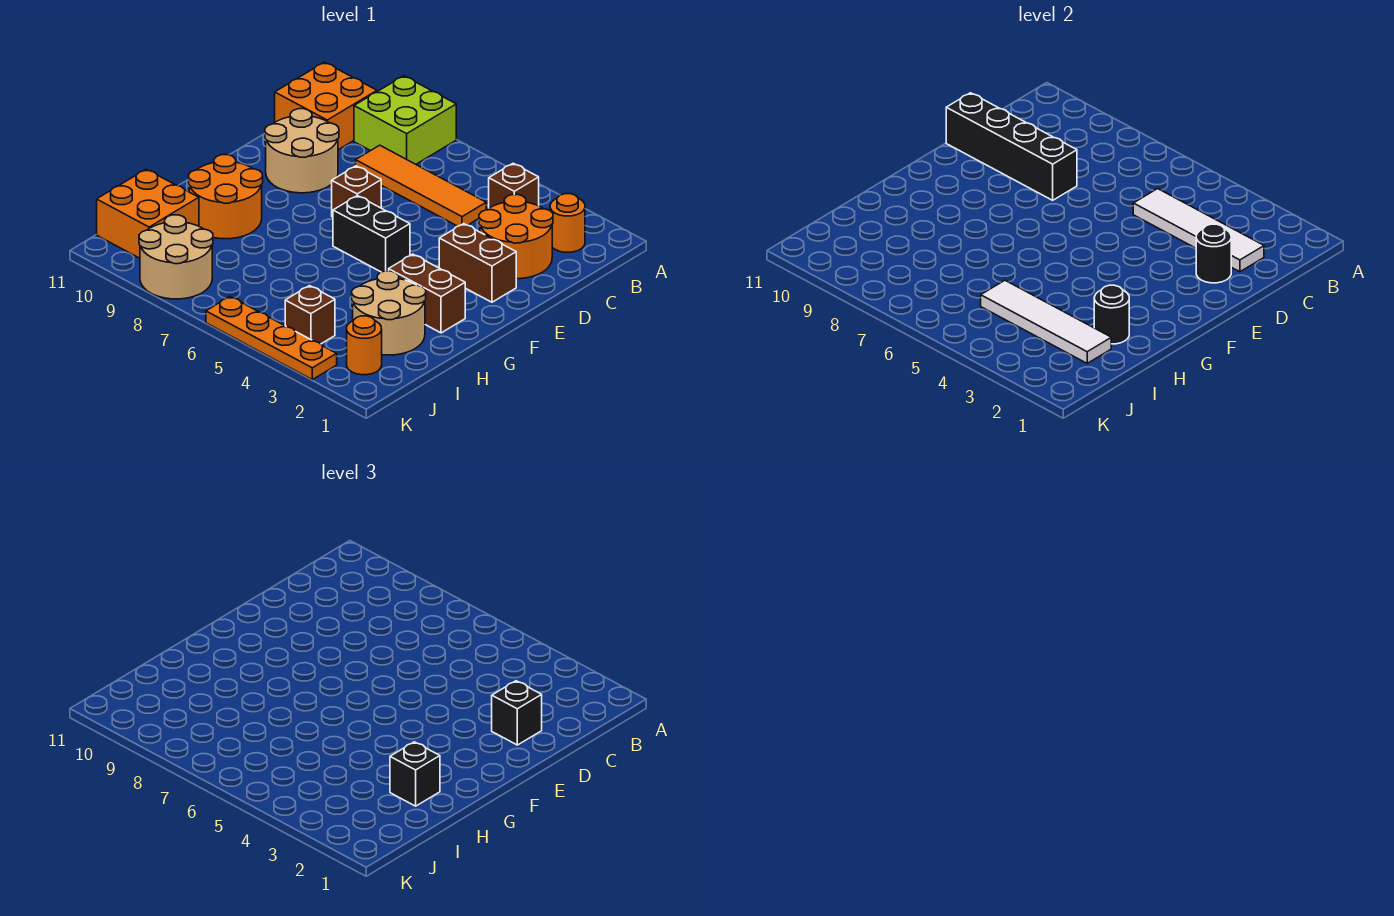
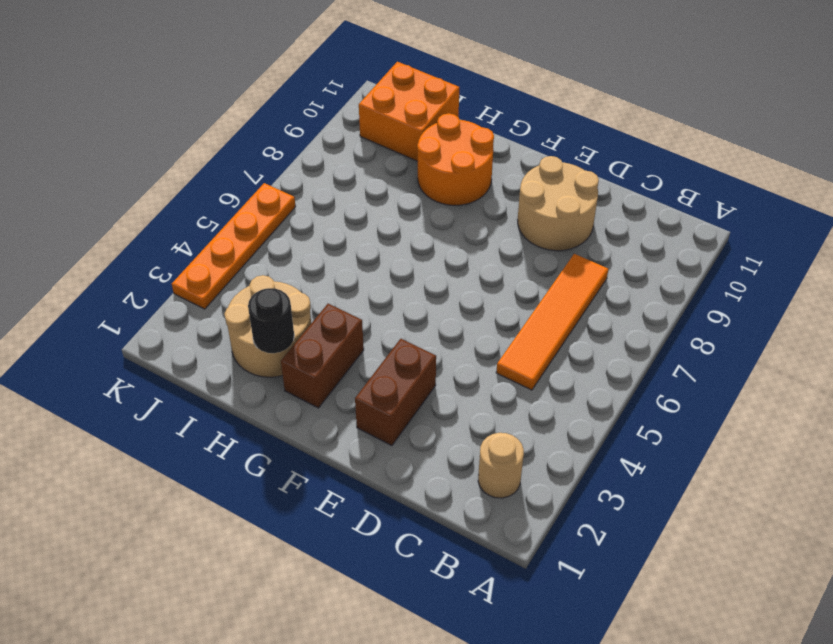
tan 1x1 round brick [478,433,524,498] -> orange 1x1 round brick [550,194,585,252]
none -> lime 2x2 brick [354,76,456,164]
none -> brown 1x1 brick [489,163,539,208]
none -> orange 2x2 brick [275,62,377,150]

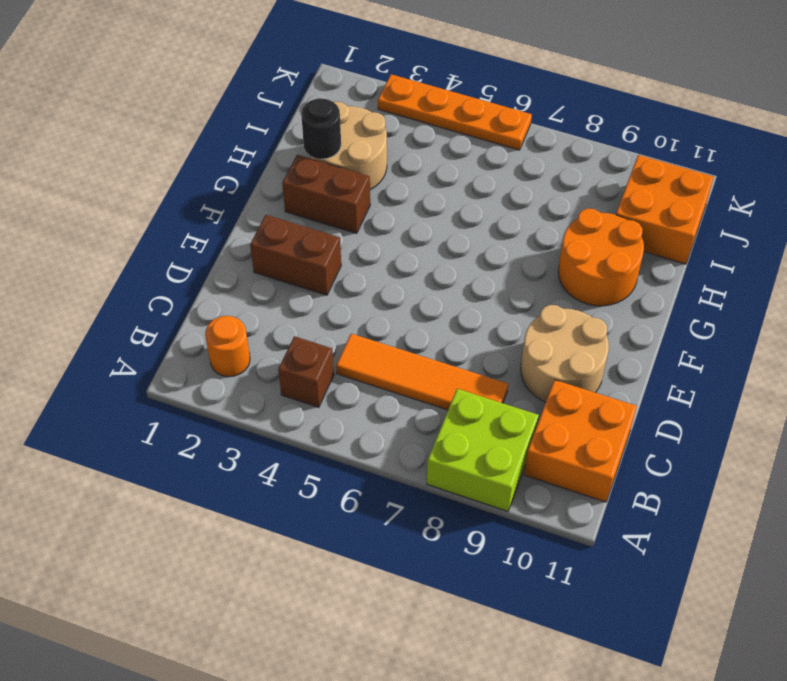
none -> orange 2x2 round brick [479,194,553,279]
none -> brown 1x1 brick [332,166,381,217]
none -> black 1x2 brick [333,196,410,272]

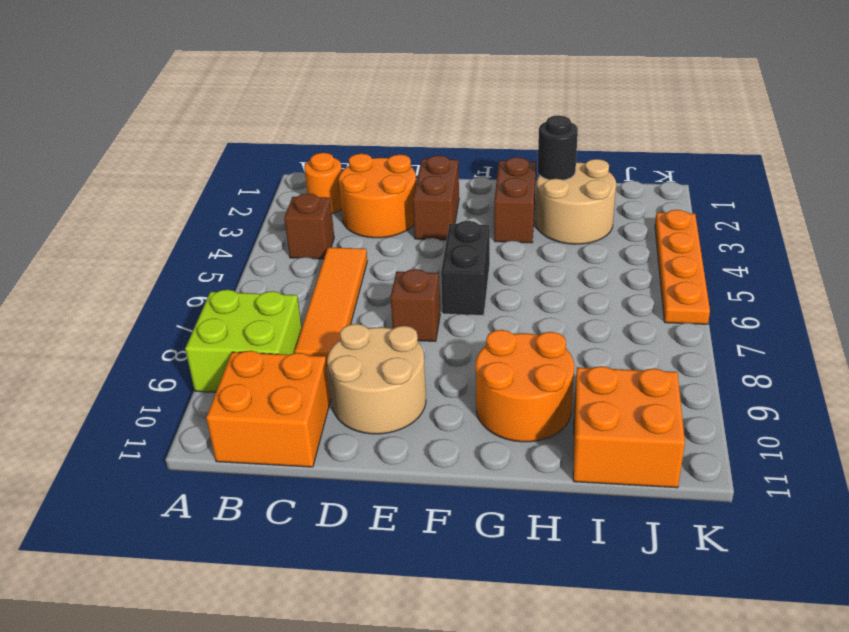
none -> orange 1x1 round brick [347,316,382,375]
none -> brown 1x1 brick [285,286,335,344]
none -> tan 2x2 round brick [139,215,213,299]

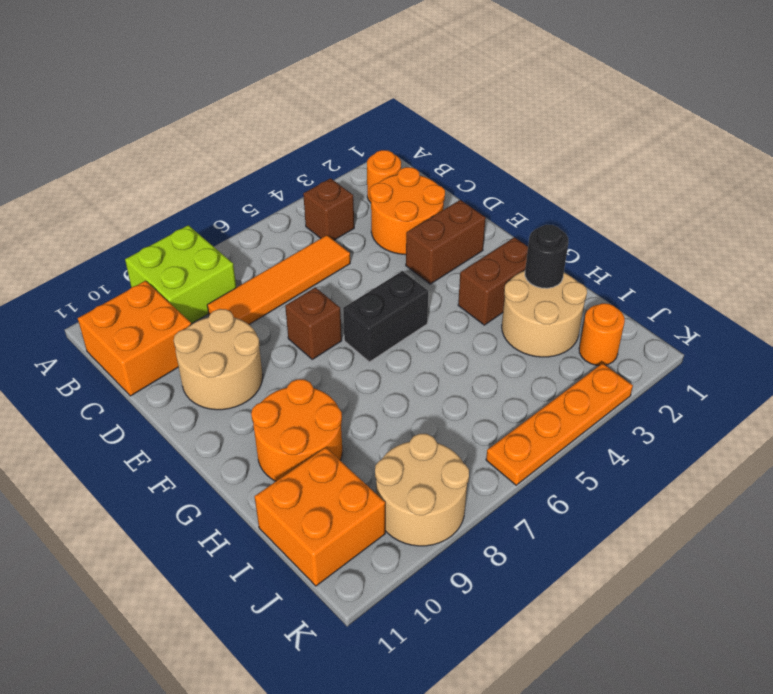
none -> brown 1x1 brick [285,286,335,344]
none -> white 1x4 tile [1133,189,1264,272]
none -> black 1x1 round brick [1196,224,1231,283]

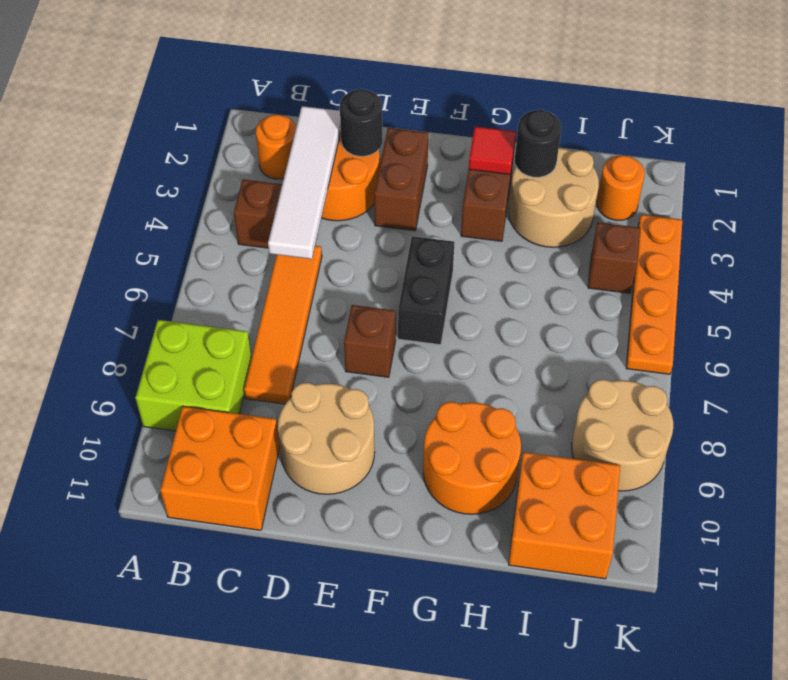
red 1x1 tile [469,127,516,174] -> none
none -> black 1x4 brick [946,93,1077,200]
none -> white 1x4 tile [981,280,1111,363]
none -> black 1x1 brick [492,681,542,745]

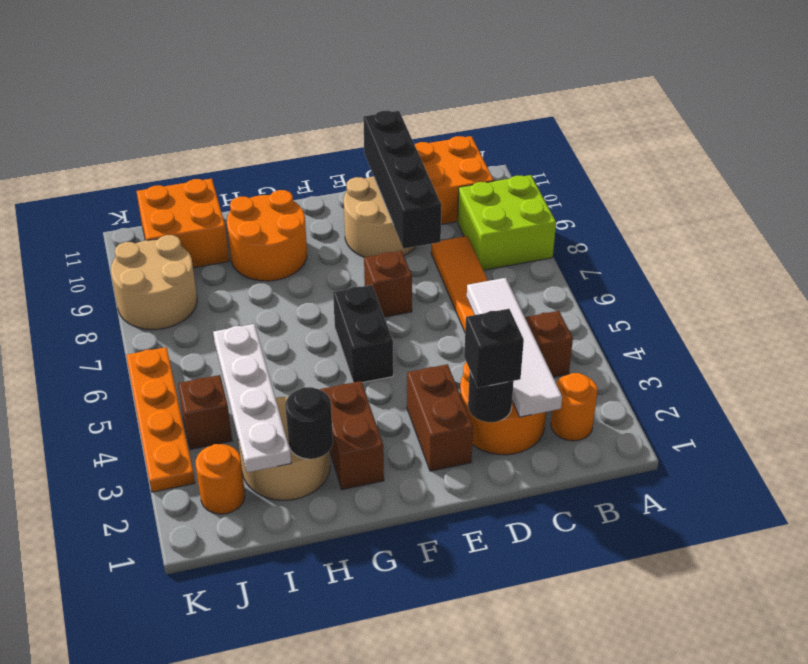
white 1x4 plate [213,324,291,472] -> white 1x4 tile [981,280,1111,363]
none -> black 1x1 brick [390,742,440,806]

